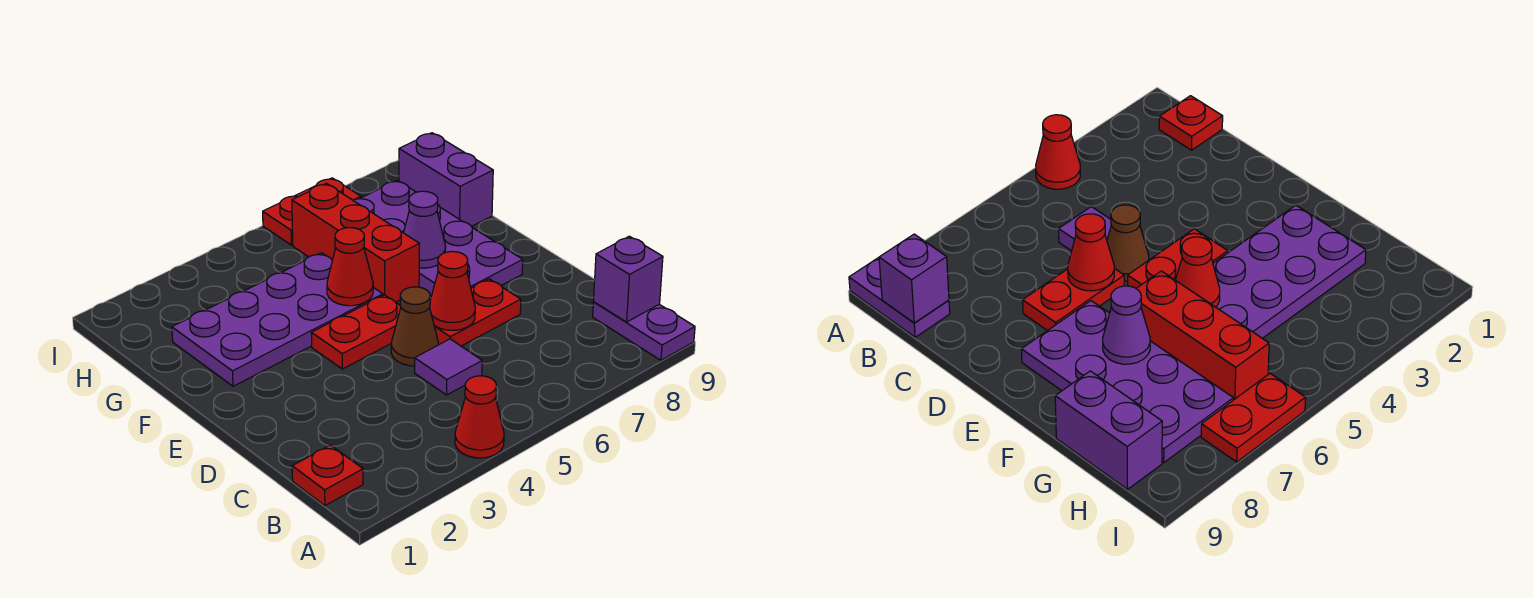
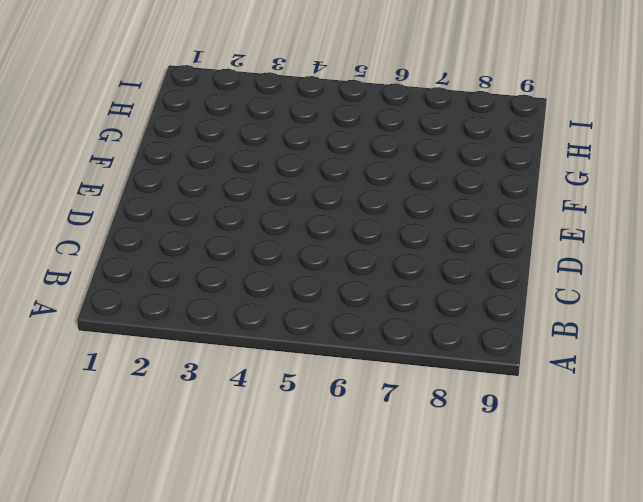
none -> red 1x1 cone [455,376,504,458]
none -> purple 1x2 plate [593,302,695,360]
none -> red 1x1 plate [292,445,363,506]

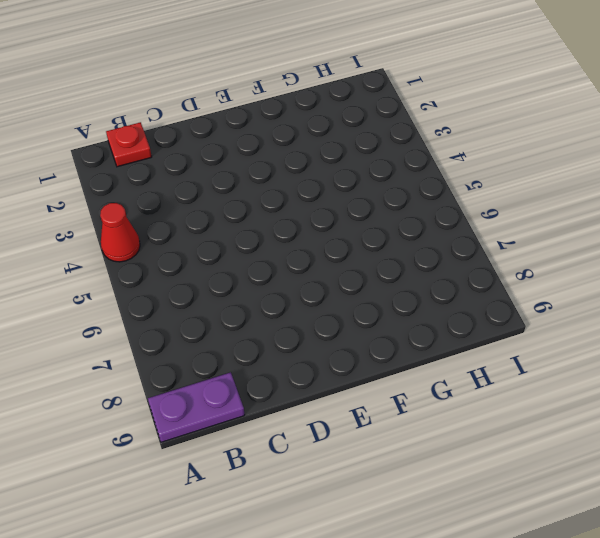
none -> purple 1x1 tile [415,339,482,395]
none -> brown 1x1 cone [391,287,438,366]
none -> red 1x2 plate [435,279,521,346]

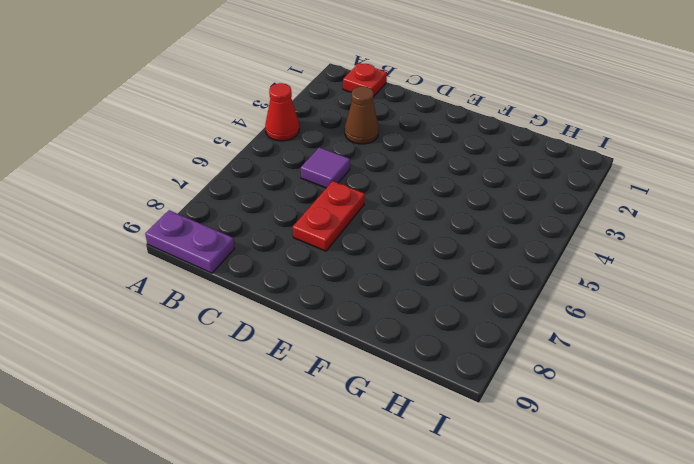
brown 1x1 cone [345,86,379,144] -> brown 1x1 cone moved to [391,287,438,366]
none -> red 1x2 plate [311,295,401,369]
none -> purple 2x4 plate [353,180,523,296]
none -> purple 2x4 plate [172,253,383,386]

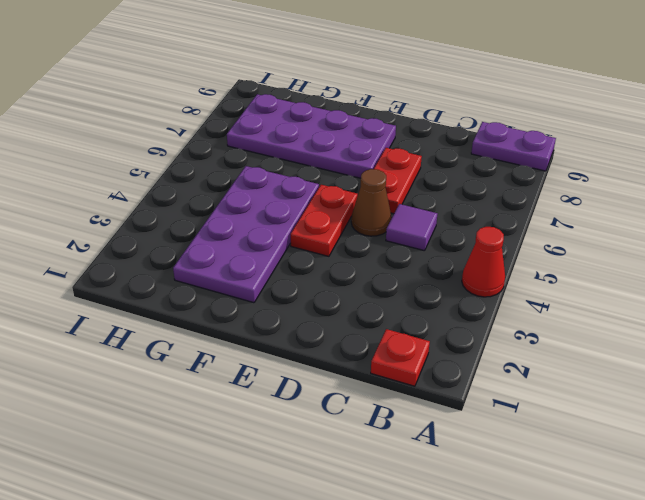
none -> red 1x3 brick [292,183,419,302]
none -> purple 1x2 brick [399,133,493,227]
none -> red 1x2 plate [263,178,361,245]

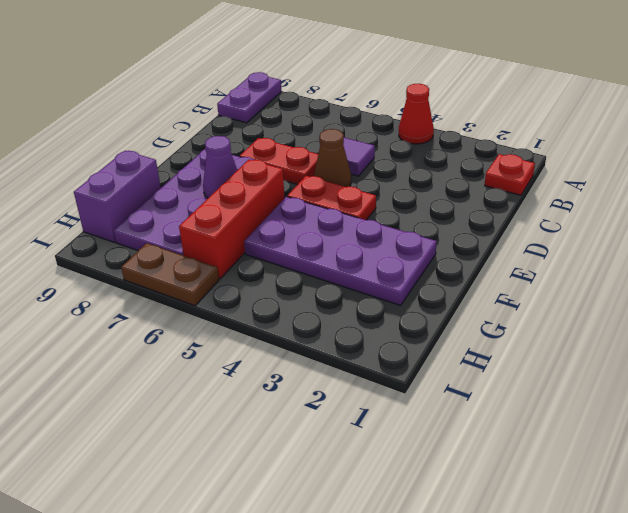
brown 1x2 plate [121,243,219,306] -> red 1x2 plate [263,178,361,245]
none -> purple 1x1 brick [594,236,663,322]
none -> red 1x1 cone [430,251,475,330]
none -> red 1x1 cone [327,228,373,306]

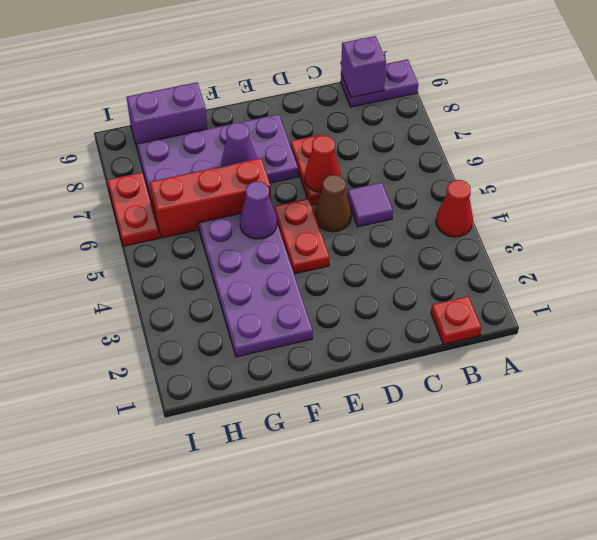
purple 1x1 cone [240,181,277,239] -> red 1x1 cone [327,228,373,306]

